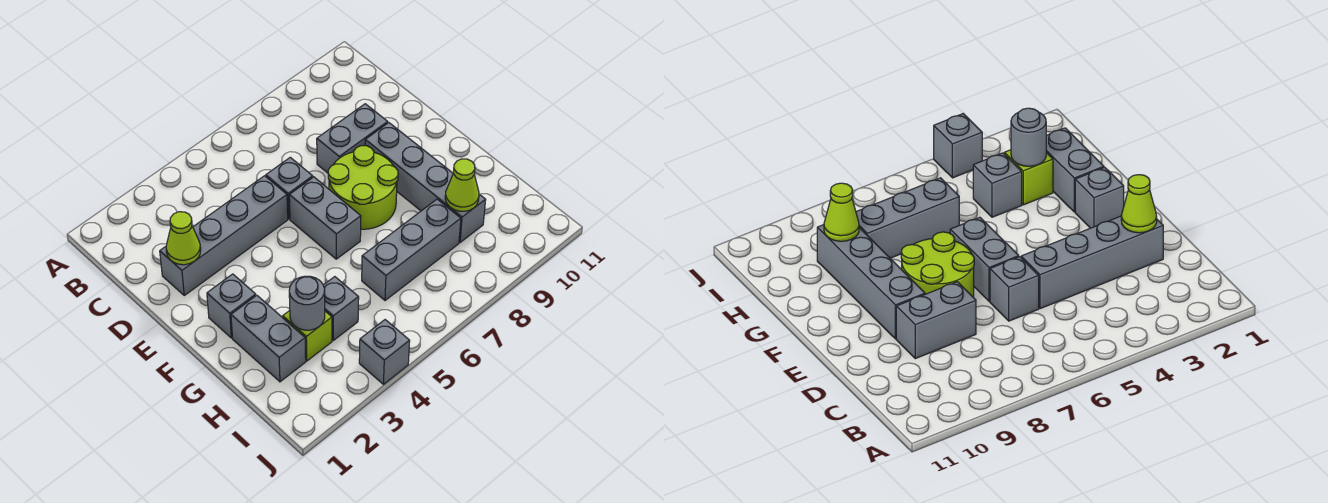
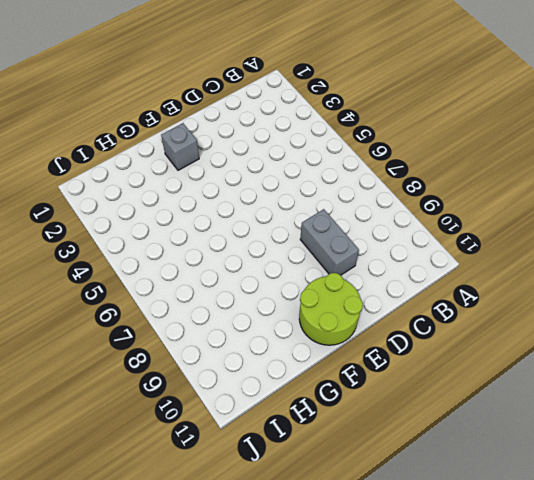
lime 2x2 round brick [299,273,363,345] -> lime 2x2 round brick moved to [328,146,398,229]
none -> grey 1x4 brick [160,176,288,295]
none -> grey 1x1 brick [266,157,313,219]
none -> grey 1x2 brick [289,177,361,259]

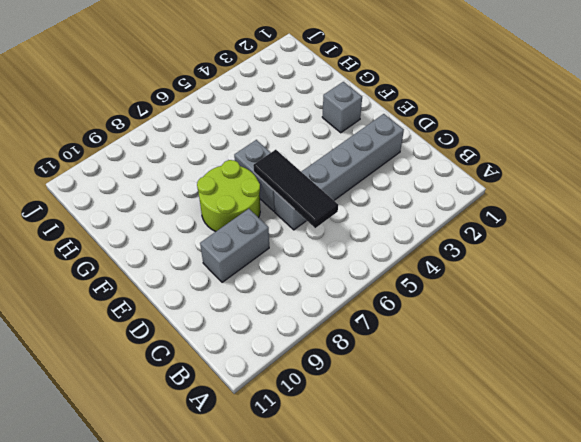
black 1x3 tile [253,150,338,228] -> none
none -> grey 1x4 brick [365,123,486,243]
none -> grey 1x2 brick [231,295,306,382]
none -> lime 1x1 brick [283,311,332,361]

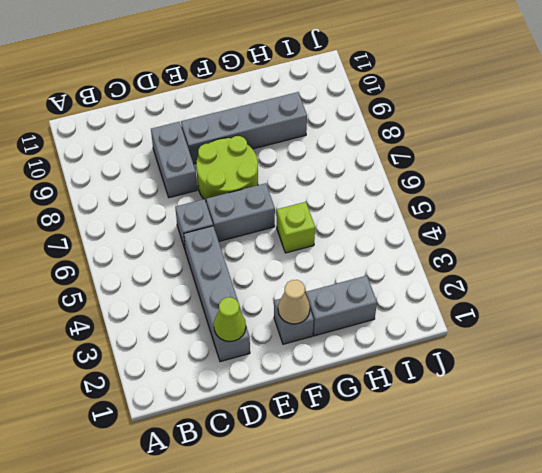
tan 1x1 cone [278,280,310,324] -> none
lime 1x1 brick [277,202,315,253] -> lime 1x1 brick moved to [283,311,332,361]
none -> grey 1x1 brick [323,277,359,340]
none -> grey 1x3 brick [362,199,461,301]
none -> grey 1x1 brick [359,320,410,384]

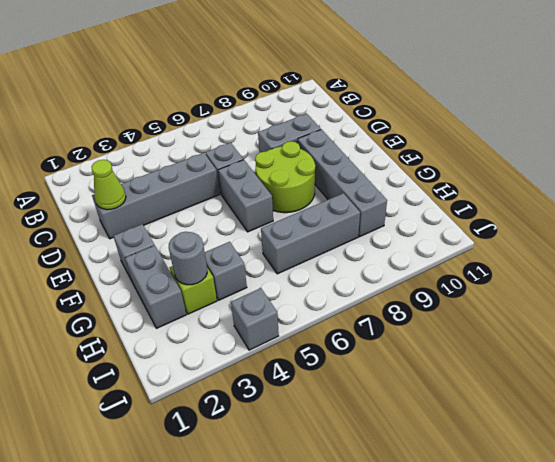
none -> lime 1x1 cone [445,159,479,211]

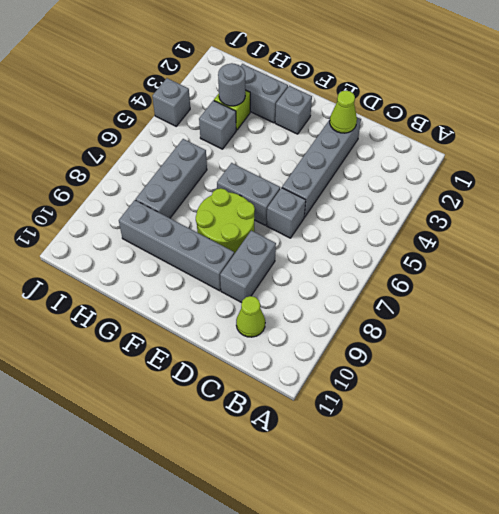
lime 1x1 cone [236,296,265,337] -> lime 1x1 cone moved to [445,159,479,211]

